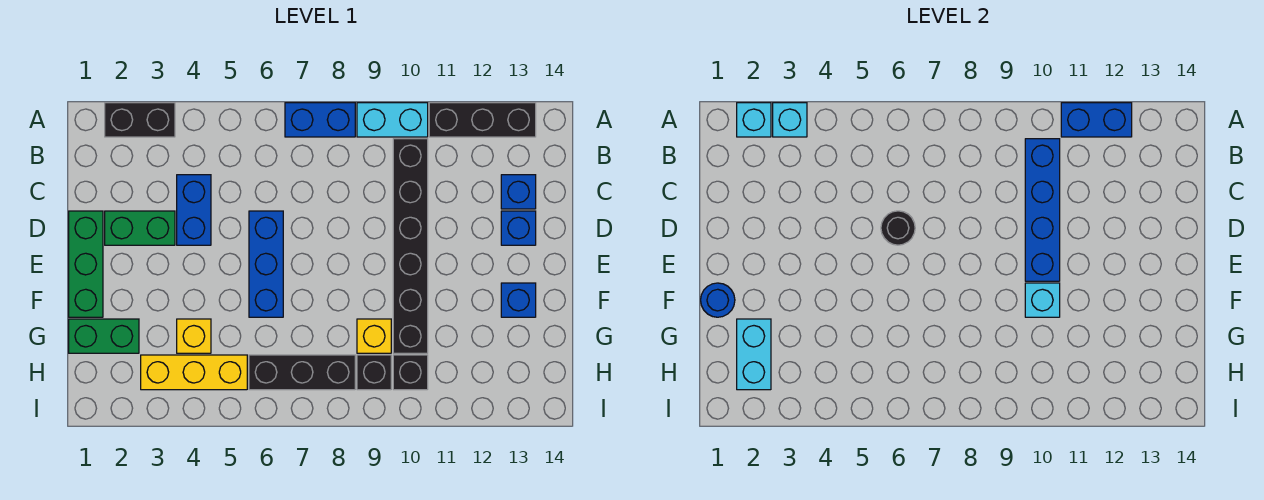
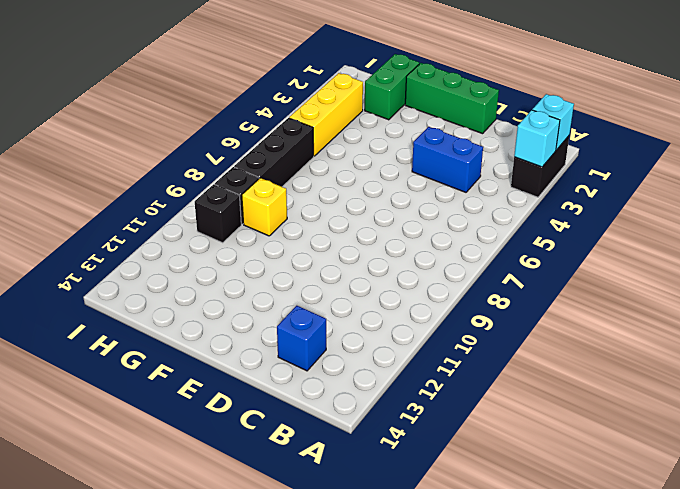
none -> blue 1x2 brick [285,103,355,137]
none -> cyan 1x2 brick [357,103,428,137]
none -> black 1x3 brick [429,103,536,137]

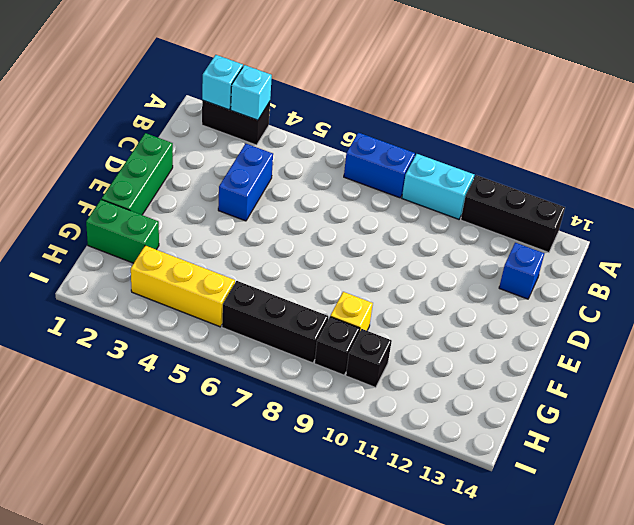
none -> black 1x6 brick [393,139,428,353]
none -> green 1x2 brick [105,211,175,245]
none -> blue 1x3 brick [249,211,283,317]

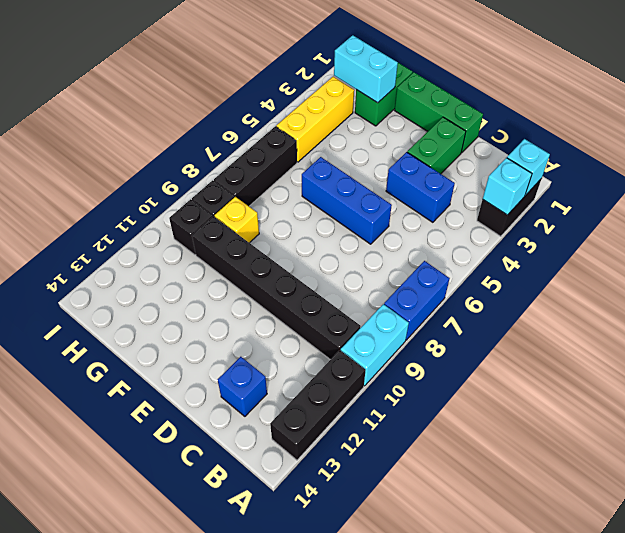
none -> blue 1x1 brick [501,211,536,245]
none -> blue 1x1 brick [501,283,536,317]
none -> yellow 1x1 brick [177,319,211,353]

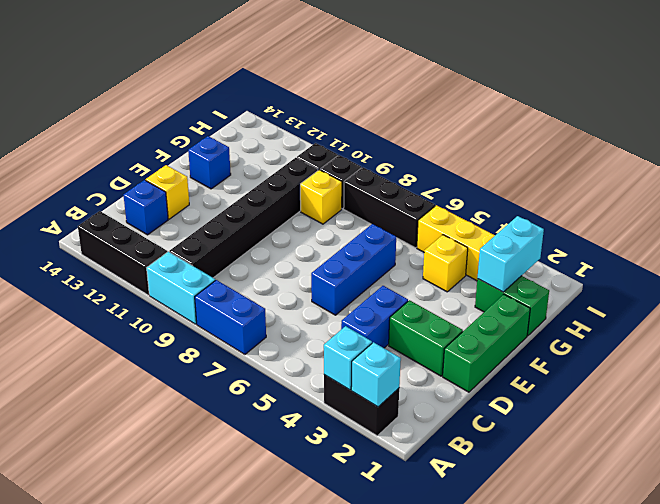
yellow 1x1 brick [146,165,189,219] -> blue 1x1 brick [501,211,536,245]
none -> blue 1x2 brick [1061,103,1132,137]
none -> blue 1x4 brick [1025,139,1060,281]
none -> black 1x1 round brick [881,211,915,245]

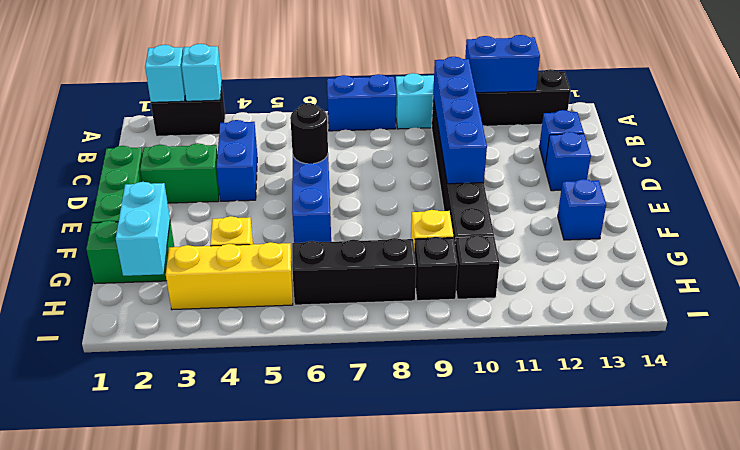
none -> blue 1x1 round brick [701,283,735,317]
none -> cyan 1x1 brick [1025,283,1060,317]

